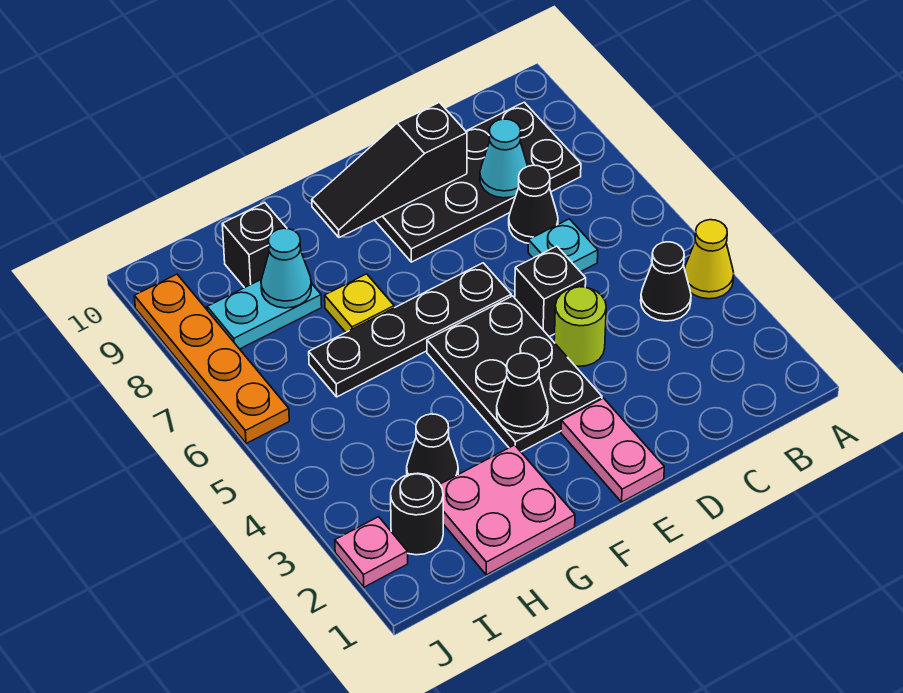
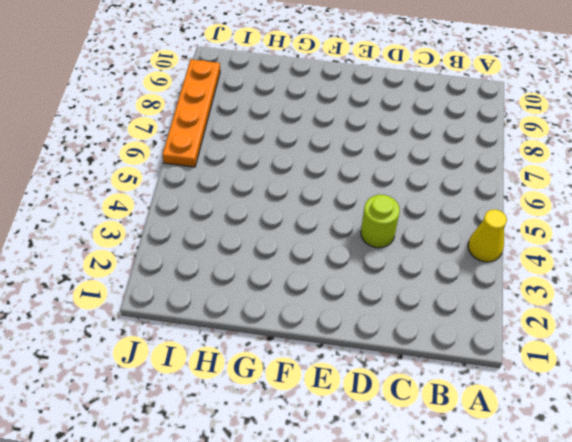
none -> black 1x1 cone [641,242,691,321]
none -> black 2x4 plate [375,102,581,262]
none -> cyan 1x1 plate [528,219,598,272]

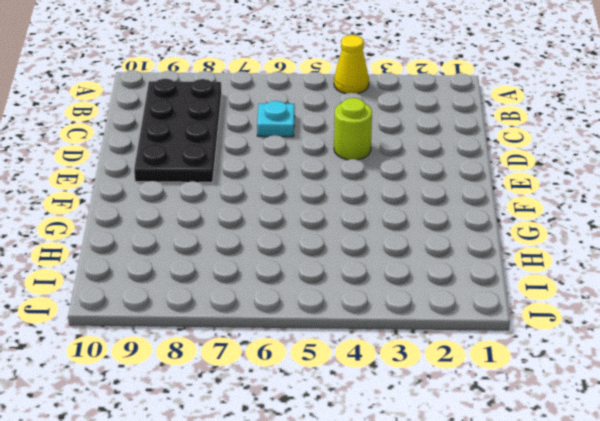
none -> black 1x1 cone [641,242,691,321]
none -> black 1x1 cone [509,165,558,243]
none -> black 1x1 brick [515,246,586,337]

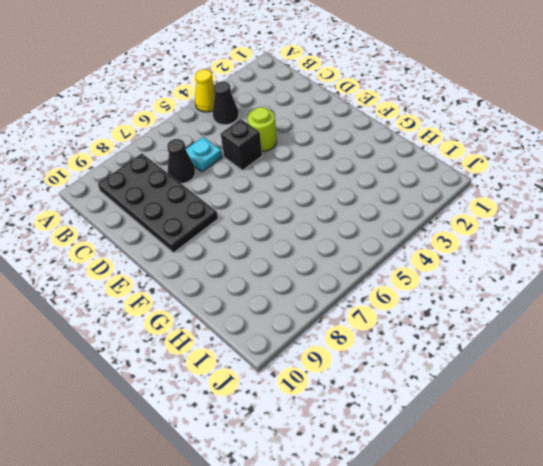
none -> pink 1x2 plate [561,398,664,502]
none -> black 2x3 plate [427,296,602,452]
none -> black 1x4 plate [309,263,511,397]

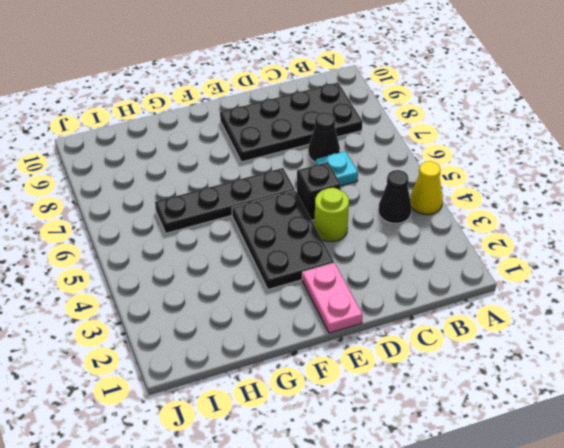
none -> pink 2x2 plate [440,445,575,575]
none -> yellow 1x1 plate [325,274,394,332]
none -> black 1x1 cone [407,414,458,484]

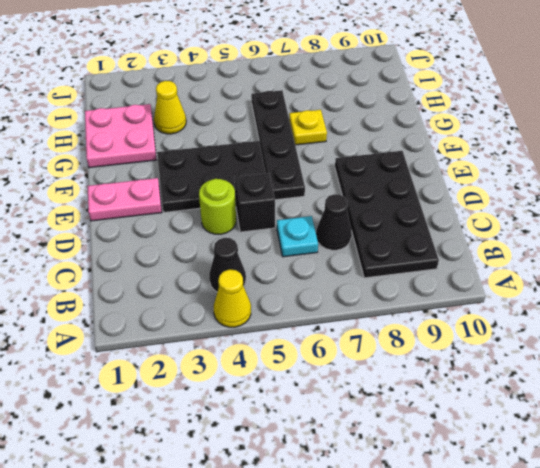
yellow 1x1 cone [154,81,186,134] -> black 1x1 cone [407,414,458,484]
none -> cyan 1x2 plate [207,280,322,349]
none -> black 1x1 brick [222,203,287,288]
none -> black 1x1 round brick [391,473,443,555]

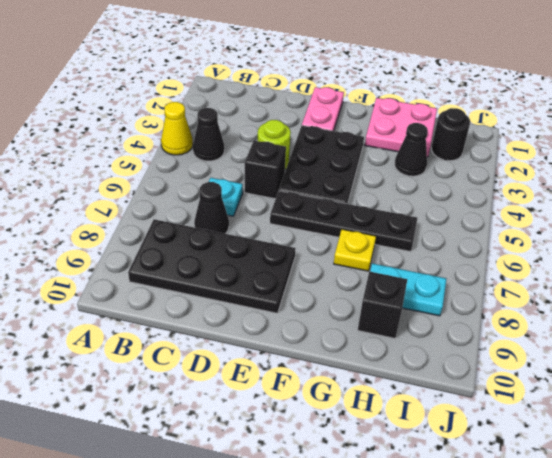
none -> pink 1x1 plate [335,517,408,587]
none -> orange 1x4 plate [134,274,289,444]
none -> cyan 1x1 cone [480,119,528,198]

